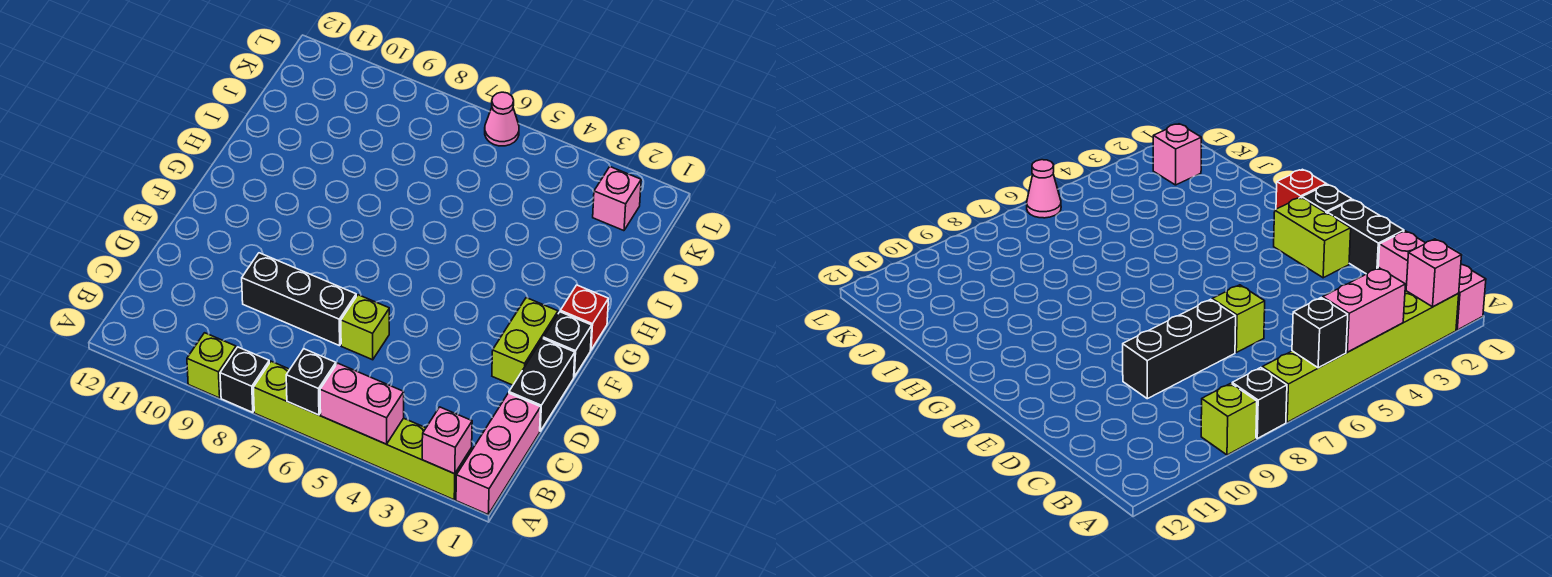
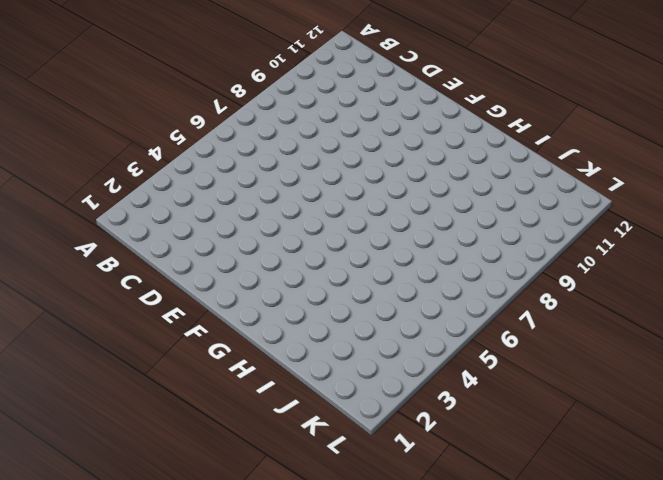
none -> pink 1x3 brick [456,393,541,514]
none -> lime 1x6 brick [253,361,472,500]
none -> black 1x1 brick [220,347,269,412]

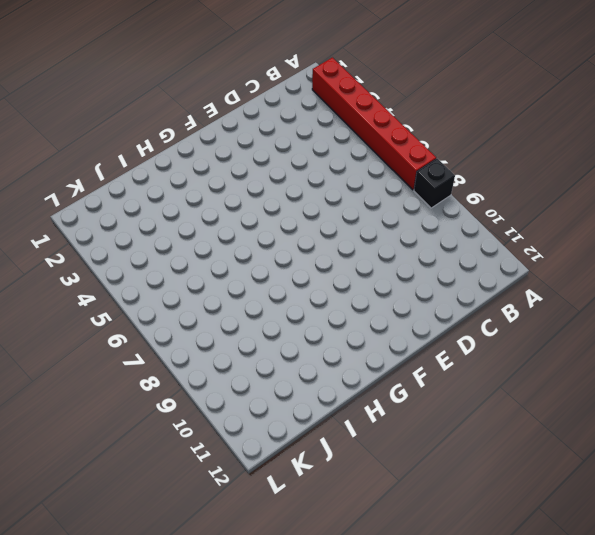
red 1x6 brick [312,58,436,190] -> lime 1x6 brick [253,361,472,500]
none -> pink 1x3 brick [456,393,541,514]
none -> lime 1x1 brick [187,333,236,398]
none -> black 1x2 brick [509,339,575,431]

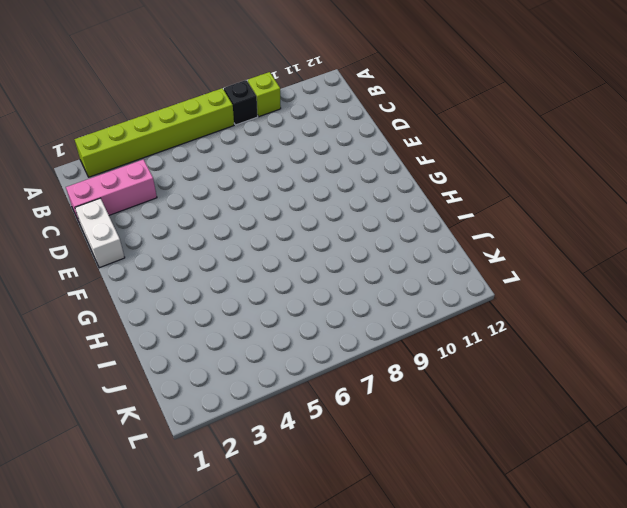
pink 1x3 brick [66,159,157,224] -> pink 1x3 brick turned to [456,393,541,514]
white 1x2 brick [75,198,125,268] -> black 1x2 brick [509,339,575,431]
none -> lime 1x1 brick [341,295,389,360]
none -> black 1x3 brick [242,253,356,346]
none -> lime 1x2 brick [492,298,558,385]

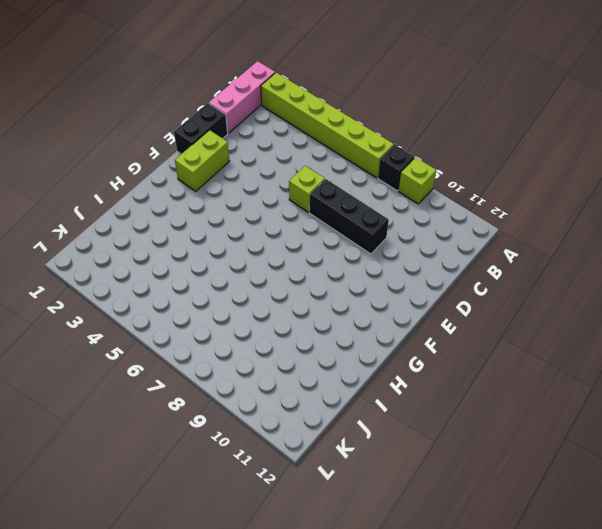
none -> black 1x1 brick [543,312,592,377]
none -> red 1x1 brick [560,285,609,350]
none -> pink 1x1 brick [593,167,641,231]

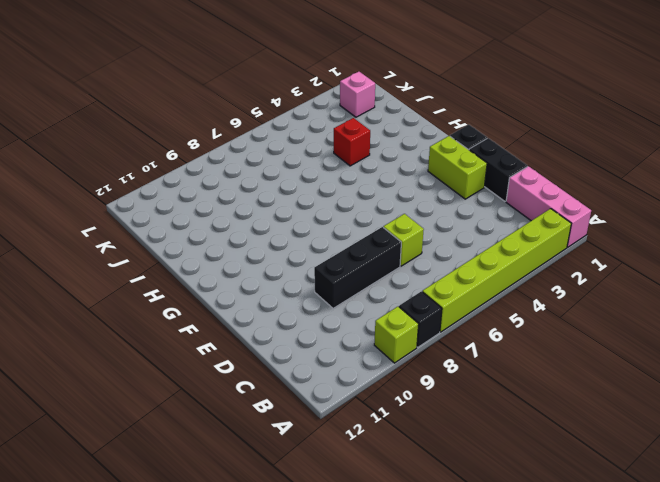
red 1x1 brick [334,118,370,166] -> red 1x1 brick moved to [560,285,609,350]
none -> pink 1x1 cone [485,92,519,146]
none -> pink 1x1 brick [422,407,472,474]
none -> pink 1x2 brick [320,363,404,444]

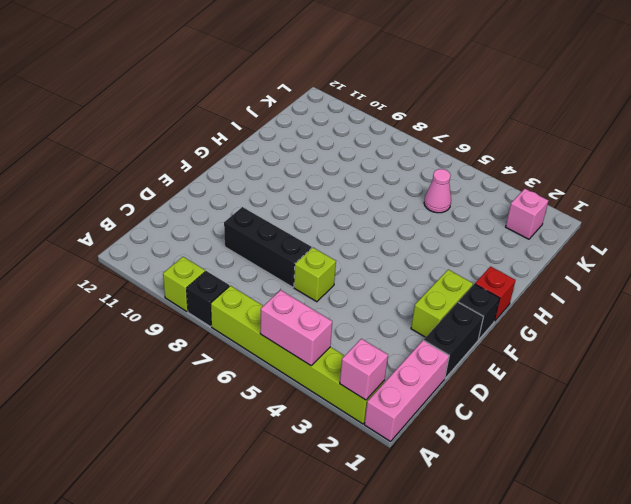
pink 1x1 cone [424,169,451,213] -> pink 1x1 cone moved to [485,92,519,146]
none -> black 1x1 brick [286,349,336,415]

